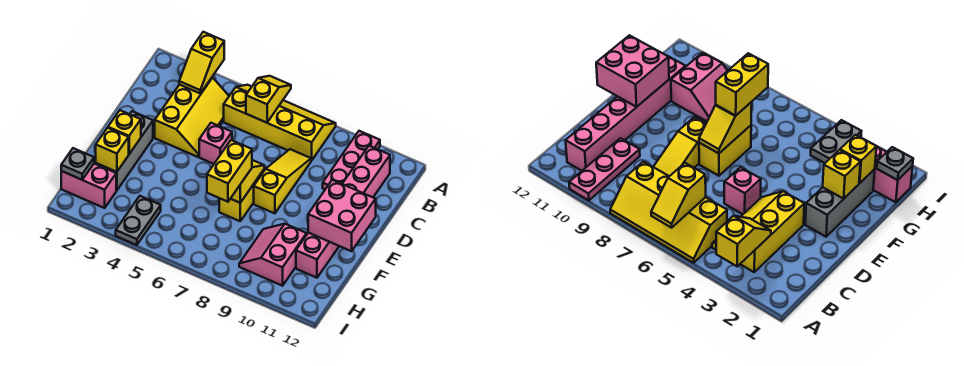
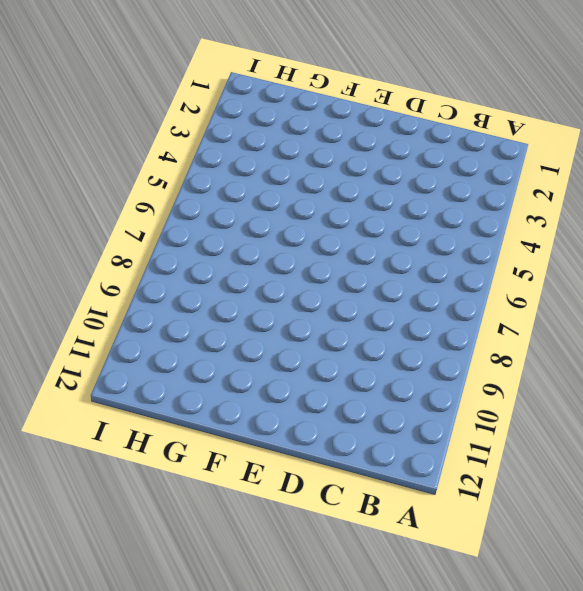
none -> yellow 2x4 slope [224,85,336,161]
none -> pink 1x3 plate [323,131,380,189]
none -> yellow 2x3 slope [155,78,229,157]

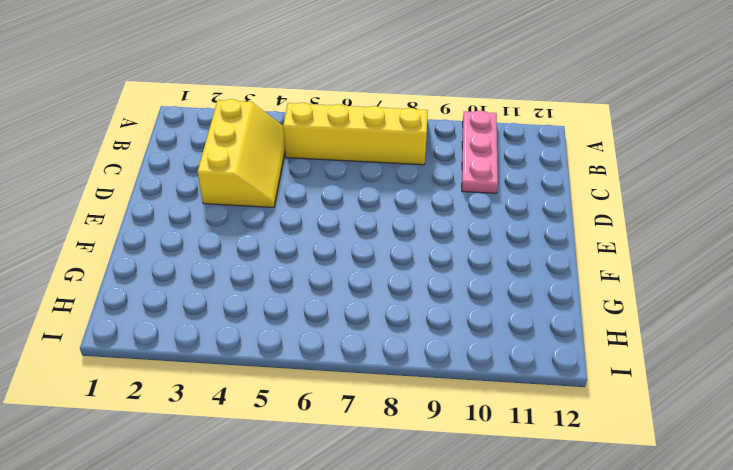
none -> pink 1x6 brick [296,146,390,278]
none -> yellow 1x3 slope [254,149,311,214]
none -> pink 1x1 brick [199,123,232,164]

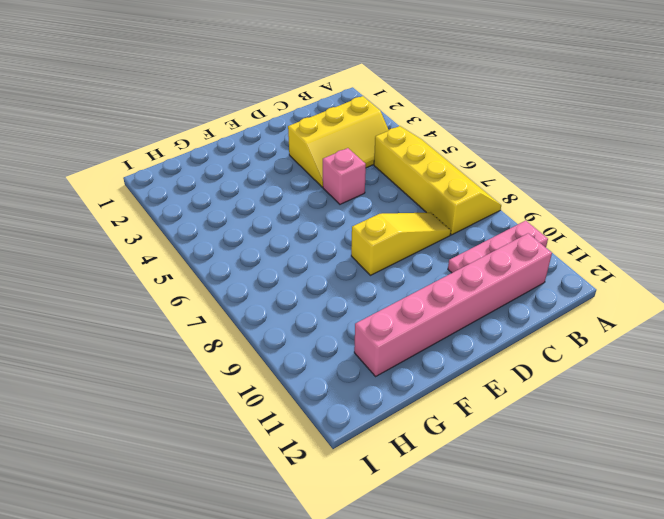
none -> grey 1x3 brick [96,111,153,191]
none -> yellow 1x2 brick [219,170,264,221]
none -> pink 2x2 slope [239,224,307,286]

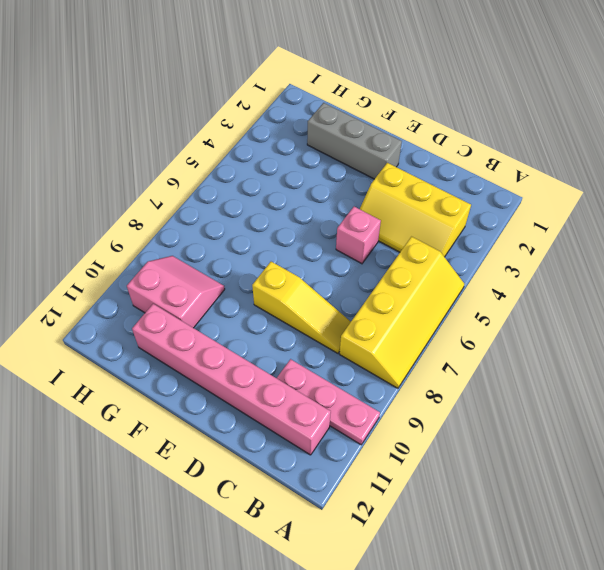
none -> yellow 1x2 brick [219,170,264,221]
none -> pink 1x2 brick [61,164,116,208]
none -> grey 1x2 plate [116,196,161,245]

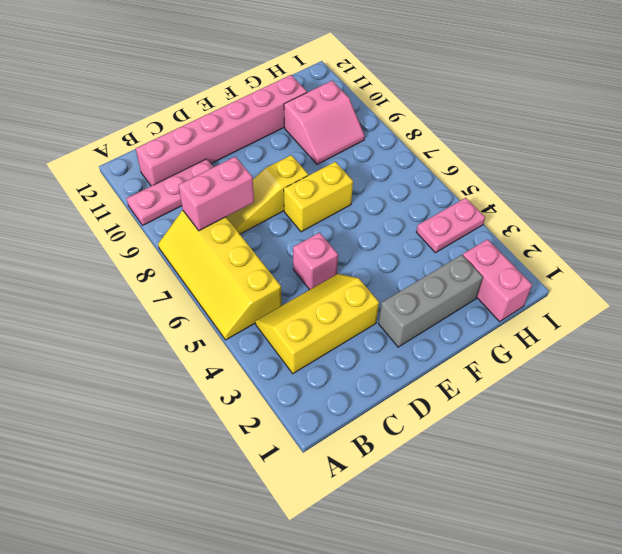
pink 1x2 brick [178,157,254,231] -> none
pink 1x2 plate [416,198,485,253] -> grey 1x2 plate [116,196,161,245]
none -> yellow 1x2 slope [179,32,224,93]
none -> yellow 1x2 slope [246,76,291,123]
none -> yellow 1x2 slope [231,160,264,203]

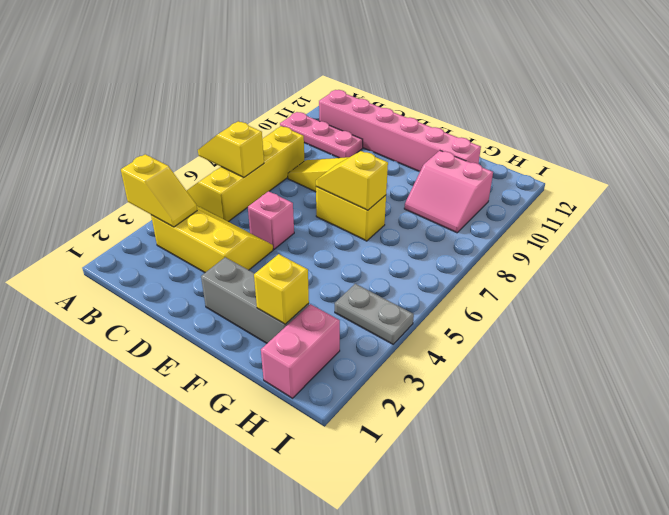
none -> pink 2x2 brick [308,180,376,251]
none -> yellow 1x1 brick [108,110,141,154]
none -> grey 1x1 plate [61,148,94,180]

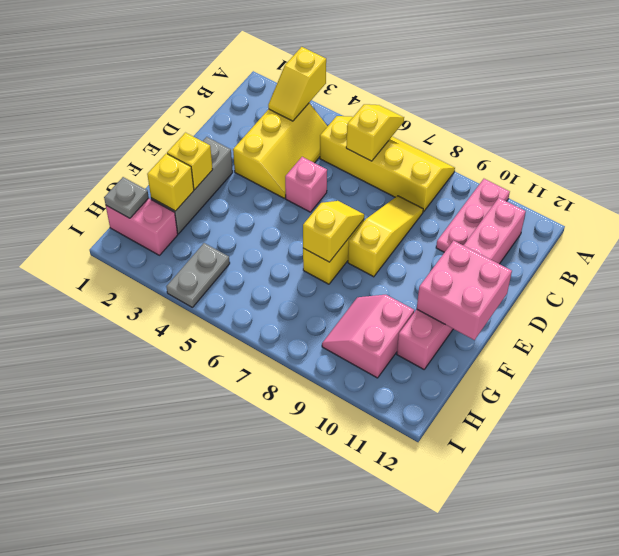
none -> yellow 1x2 brick [207,140,252,202]

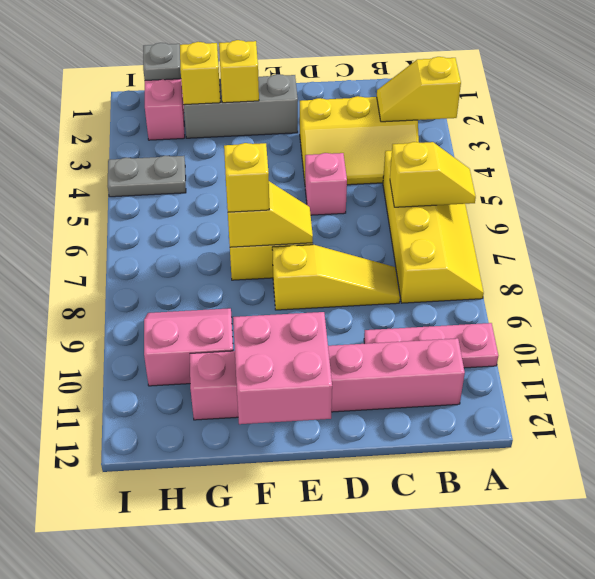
yellow 1x1 brick [224,143,269,212] -> yellow 1x2 brick [207,140,252,202]

